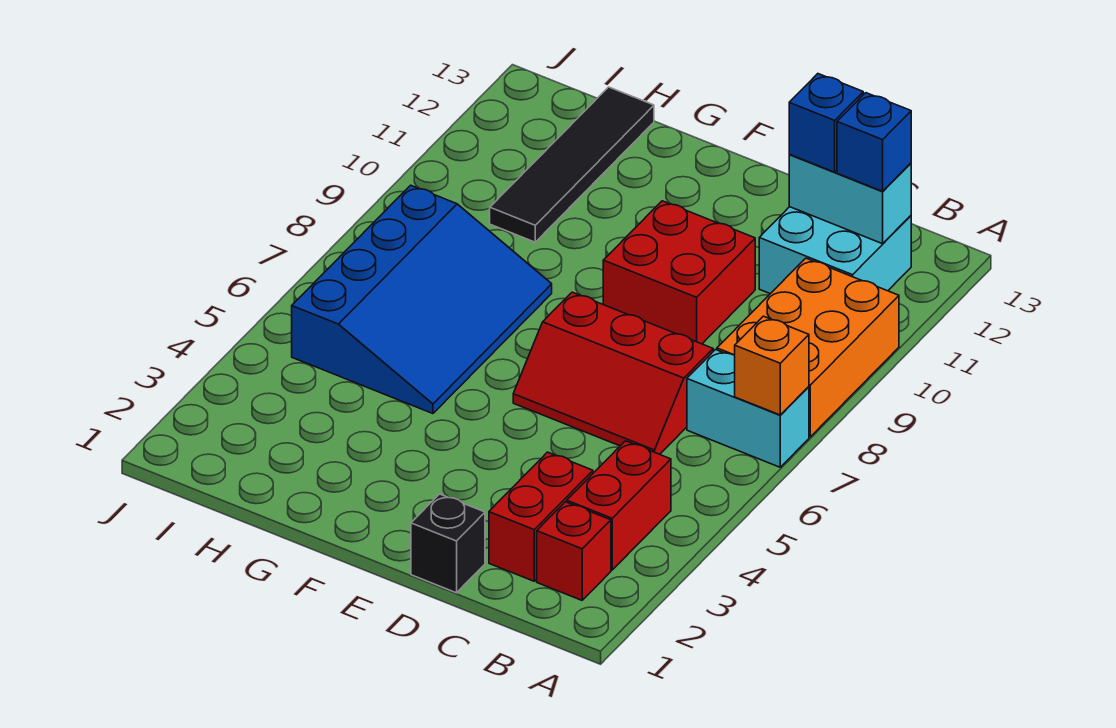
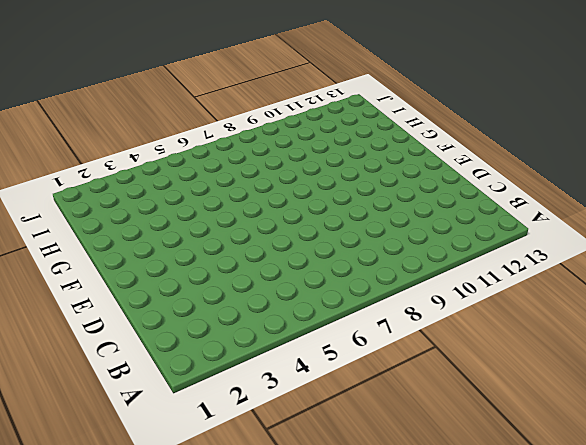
none -> cyan 1x2 brick [687,350,809,467]
none -> orange 2x3 brick [717,258,899,437]
none -> red 1x1 brick [537,502,611,600]

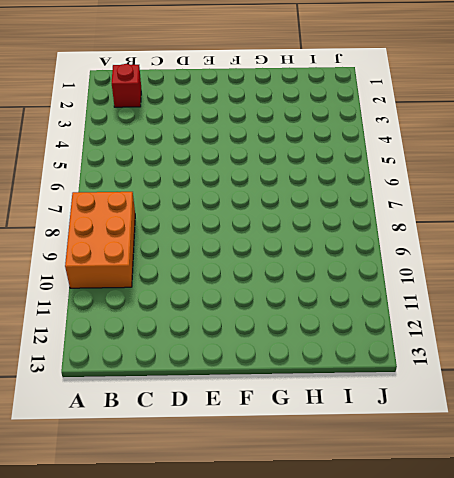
none -> cyan 1x2 brick [687,350,809,467]
none -> red 1x2 brick [567,441,671,570]
none -> cyan 2x2 brick [759,207,911,294]

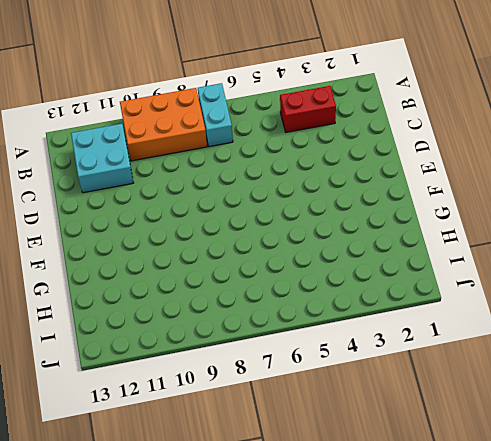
none -> red 1x1 brick [537,502,611,600]
none -> red 1x2 brick [489,452,593,581]
none -> red 2x3 slope [513,292,713,454]

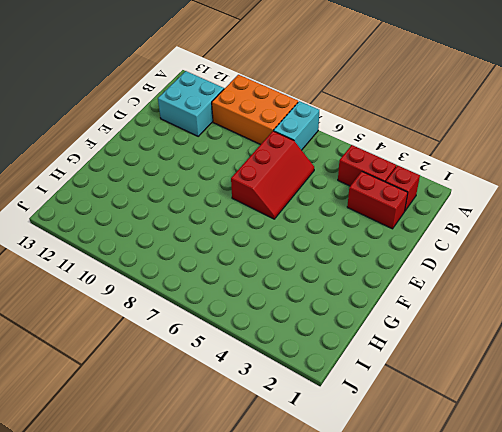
none -> black 1x1 brick [411,494,485,593]
none -> red 2x2 brick [603,201,755,344]
none -> blue 3x4 slope [292,185,552,414]

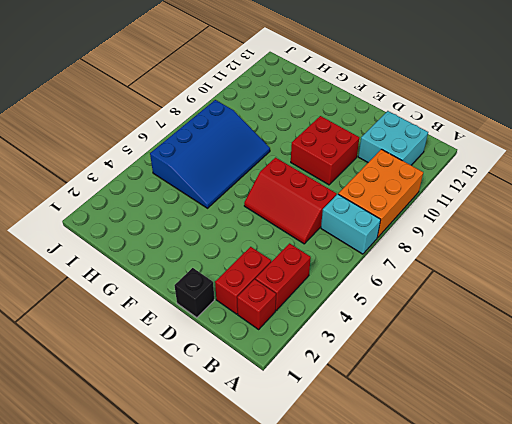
none -> black 1x4 tile [490,87,654,242]
none -> orange 1x1 brick [735,316,809,415]
none -> cyan 1x2 brick [789,154,911,244]

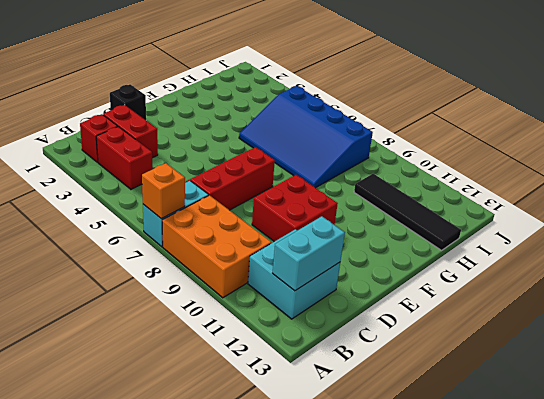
none -> blue 1x1 brick [837,93,911,191]
none -> blue 1x1 brick [789,74,863,172]

